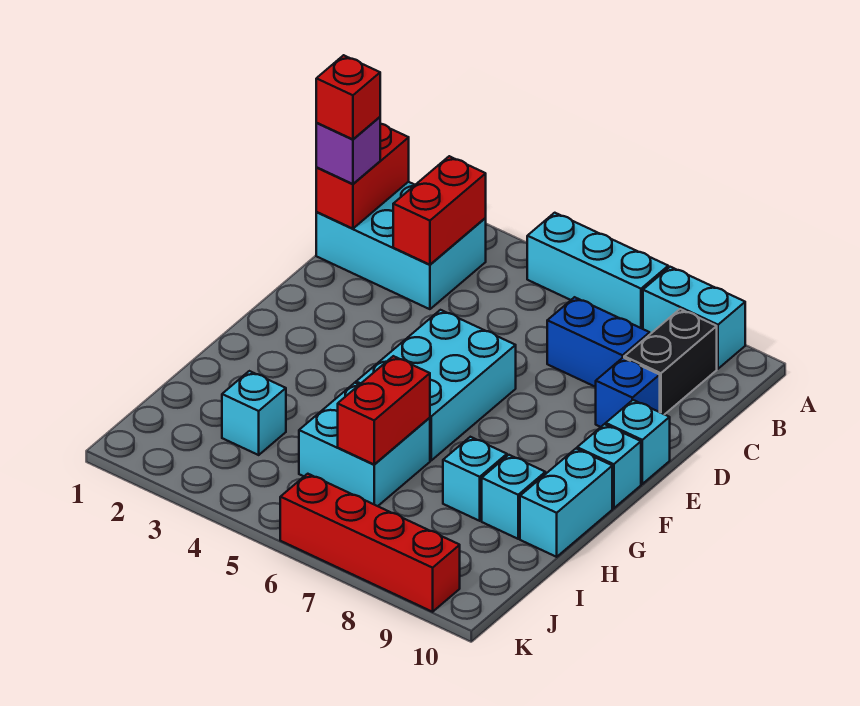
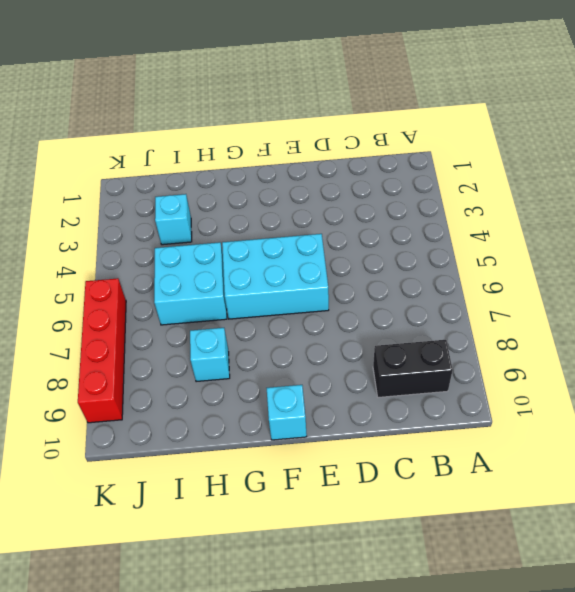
none -> cyan 1x3 brick [527,213,668,329]
none -> cyan 1x2 brick [643,267,745,369]
none -> cyan 2x3 brick [316,182,486,309]

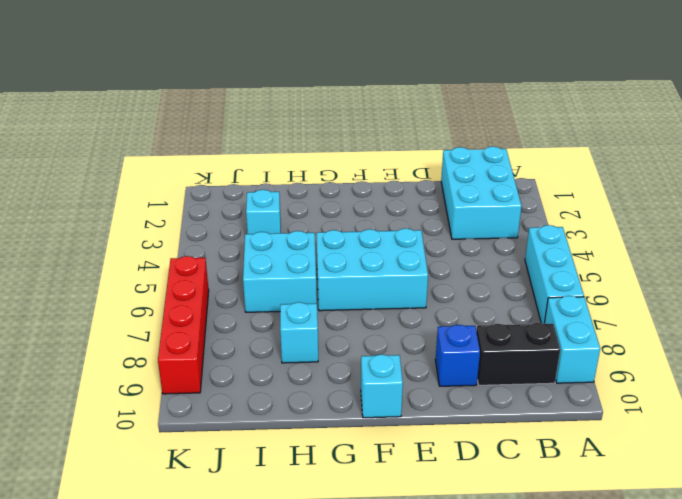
none -> blue 1x2 brick [547,297,650,387]
none -> cyan 1x1 brick [606,400,670,484]
none -> cyan 1x2 brick [520,449,612,557]

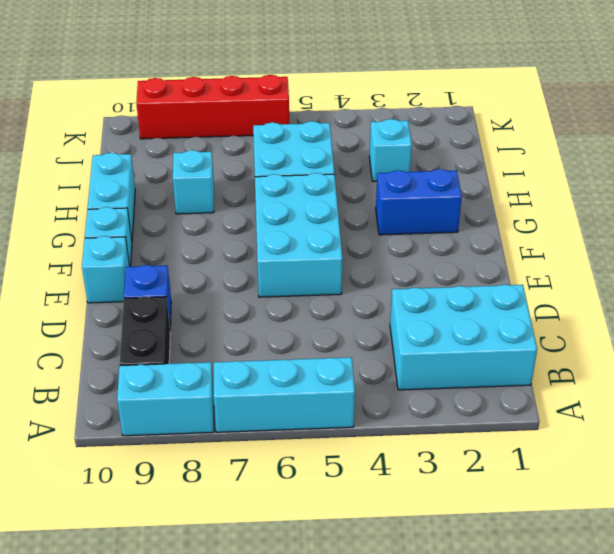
blue 1x2 brick [376,169,462,235] -> blue 1x2 brick moved to [547,297,650,387]
none -> cyan 1x1 brick [482,455,545,539]
none -> red 1x2 brick [316,124,409,229]
none -> red 1x2 brick [393,156,486,265]

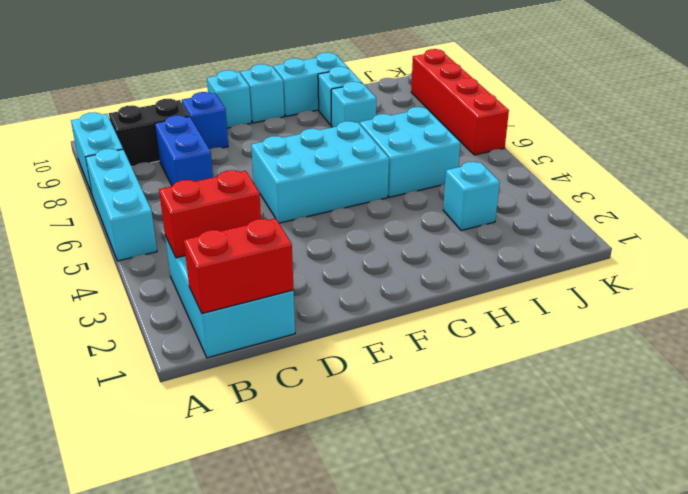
none -> red 1x2 brick [338,356,430,464]
none -> purple 1x1 brick [316,117,380,184]
none -> red 1x1 brick [316,55,380,139]

